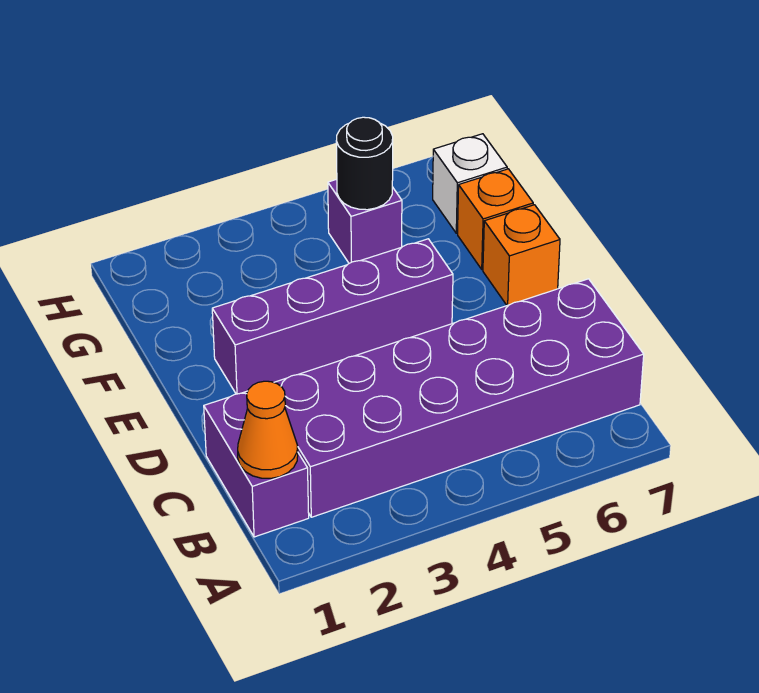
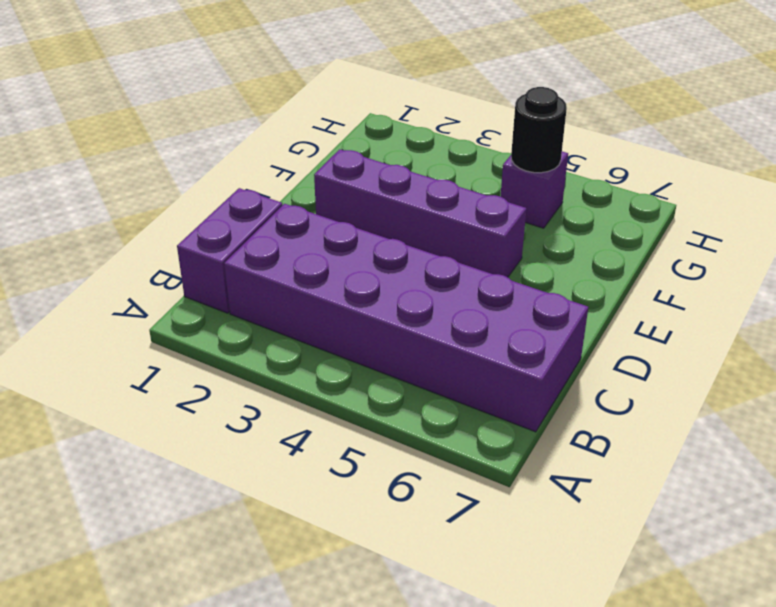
none -> orange 1x1 brick [483,205,560,305]
none -> orange 1x1 brick [458,169,533,269]

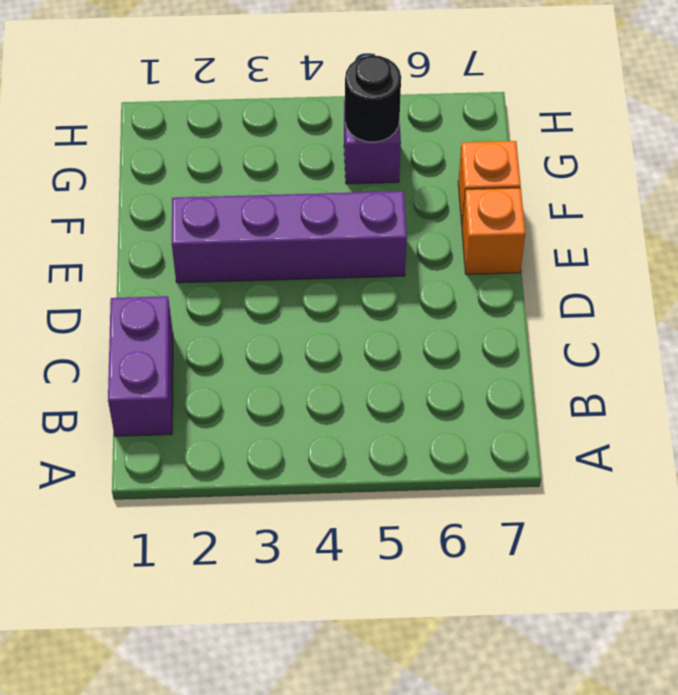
none -> purple 2x6 brick [274,279,644,517]
none -> white 1x1 brick [433,134,507,233]

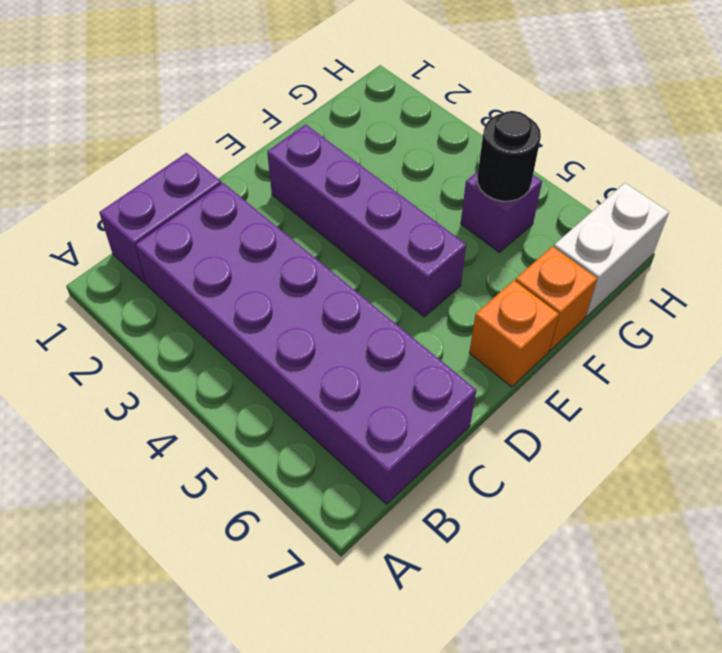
white 1x2 brick [554,183,669,317] -> white 1x1 brick [433,134,507,233]
none -> orange 1x1 cone [238,381,298,479]

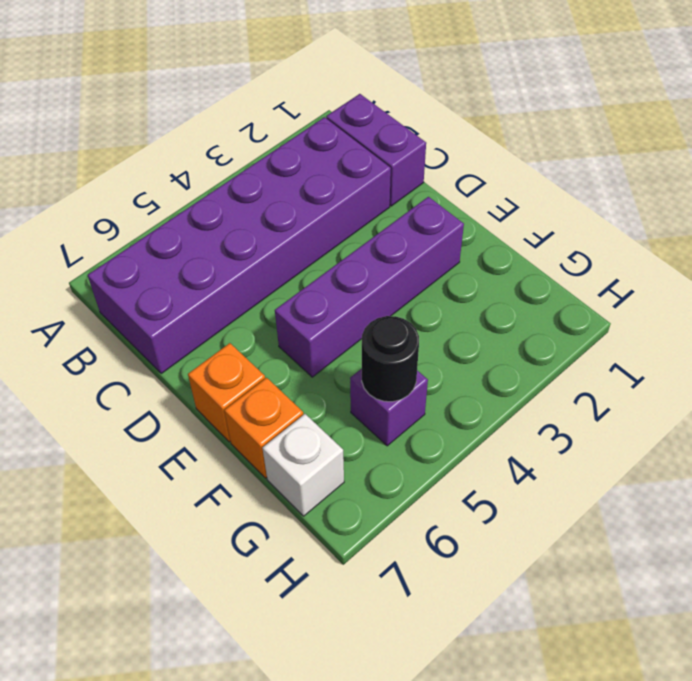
none -> orange 1x1 cone [238,381,298,479]

